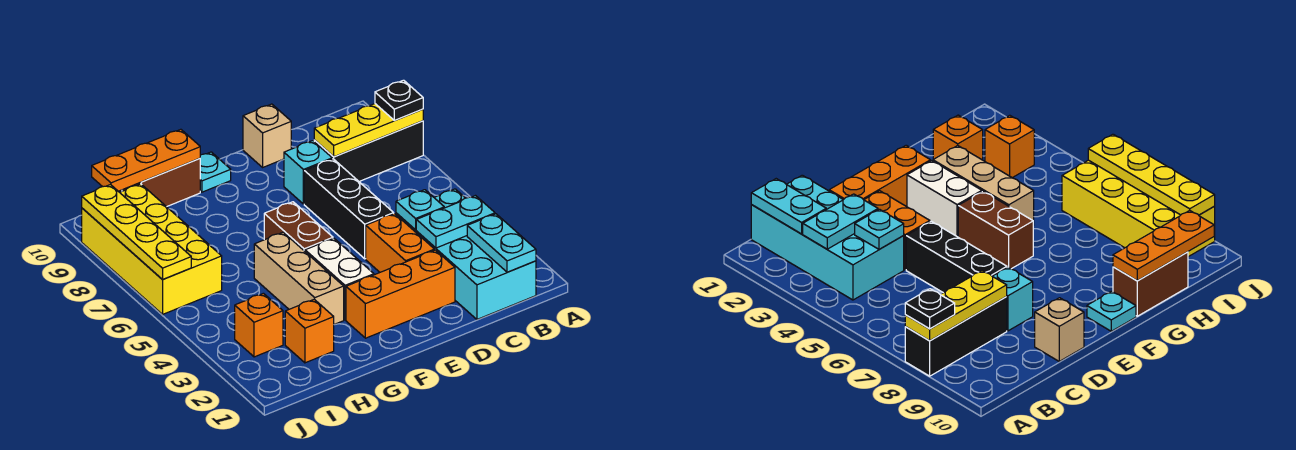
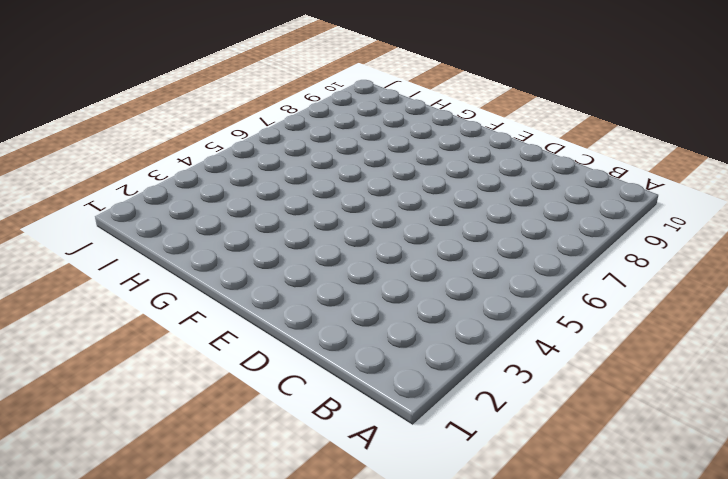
none -> black 1x3 brick [314,121,423,181]
none -> cyan 2x4 brick [396,189,536,319]
none -> orange 1x3 brick [346,250,455,338]

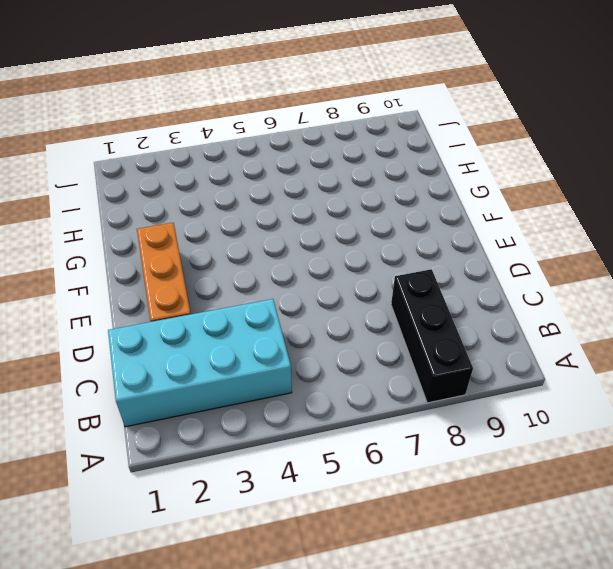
none -> orange 1x2 brick [366,214,434,272]
none -> black 1x3 brick [304,159,394,259]
none -> cyan 1x1 brick [284,141,332,204]

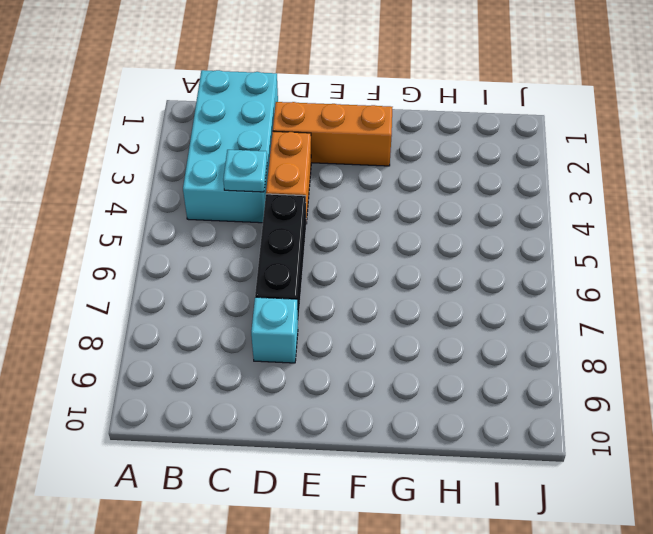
none -> black 1x3 brick [314,121,423,181]
none -> tan 1x1 brick [243,104,291,167]
none -> white 1x2 brick [305,238,374,320]

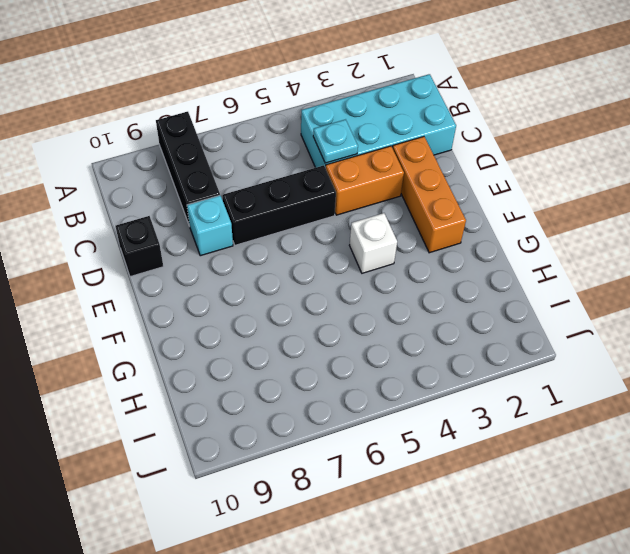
black 1x1 brick [115,216,163,277] -> tan 1x1 brick [243,104,291,167]
white 1x1 brick [349,213,397,273] -> white 1x2 brick [305,238,374,320]
none -> brown 1x2 brick [264,202,333,251]
none -> cyan 1x1 plate [200,152,231,192]
none -> tan 1x3 brick [254,232,344,325]

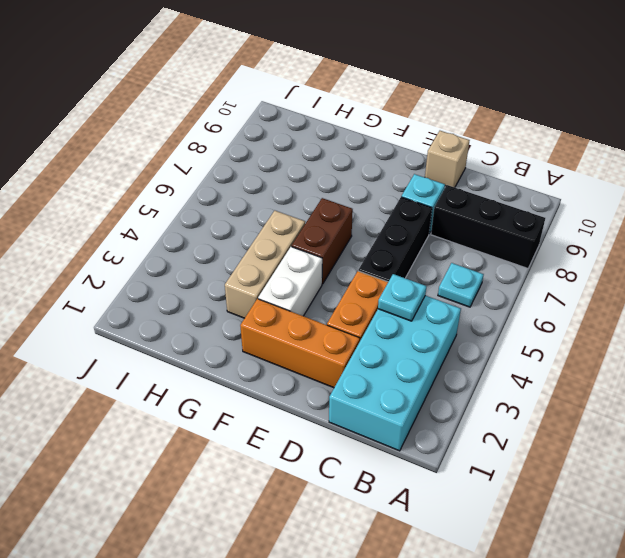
cyan 1x1 plate [438,263,484,307] -> cyan 1x1 plate moved to [200,152,231,192]
none -> brown 1x2 brick [122,158,200,207]
none -> orange 1x1 brick [285,299,334,363]
none -> orange 1x1 brick [235,293,283,357]

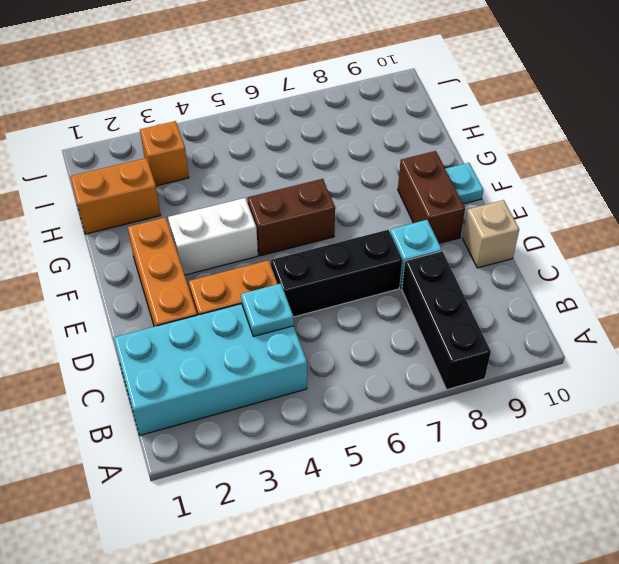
brown 1x2 brick [398,151,465,243] -> brown 1x2 brick moved to [122,158,200,207]
orange 1x2 brick [70,158,161,234] -> orange 1x1 brick [285,299,334,363]
none -> tan 1x3 brick [254,232,344,325]
none -> yellow 2x4 brick [82,184,222,314]
none -> yellow 1x3 plate [314,104,423,157]

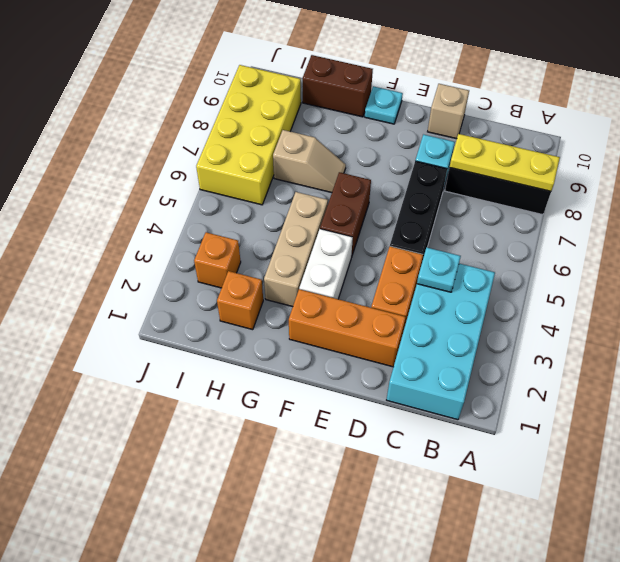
tan 1x2 slope [273,130,346,193] -> none
none -> cyan 1x2 plate [467,214,536,272]
none -> cyan 1x2 plate [416,196,495,248]
none -> orange 1x3 plate [92,129,200,191]

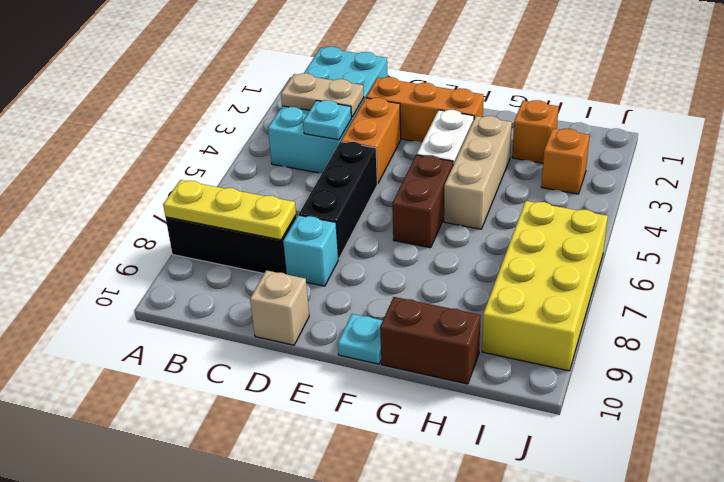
tan 1x2 plate [281,73,364,117] -> cyan 1x2 plate [416,196,495,248]
none -> cyan 1x2 plate [467,214,536,272]
none -> orange 1x3 plate [92,129,200,191]
none -> yellow 1x4 plate [82,185,191,279]

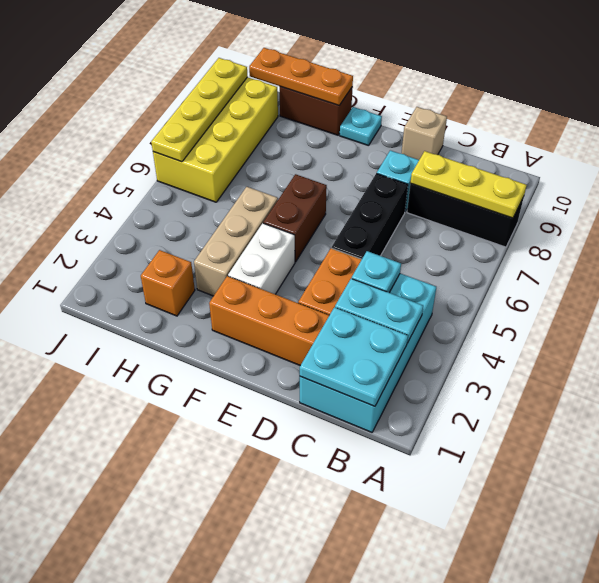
cyan 2x2 plate [300,307,408,406] -> cyan 1x2 plate [467,214,536,272]
none -> orange 1x1 brick [235,293,283,357]
none -> black 1x1 plate [375,80,423,120]

